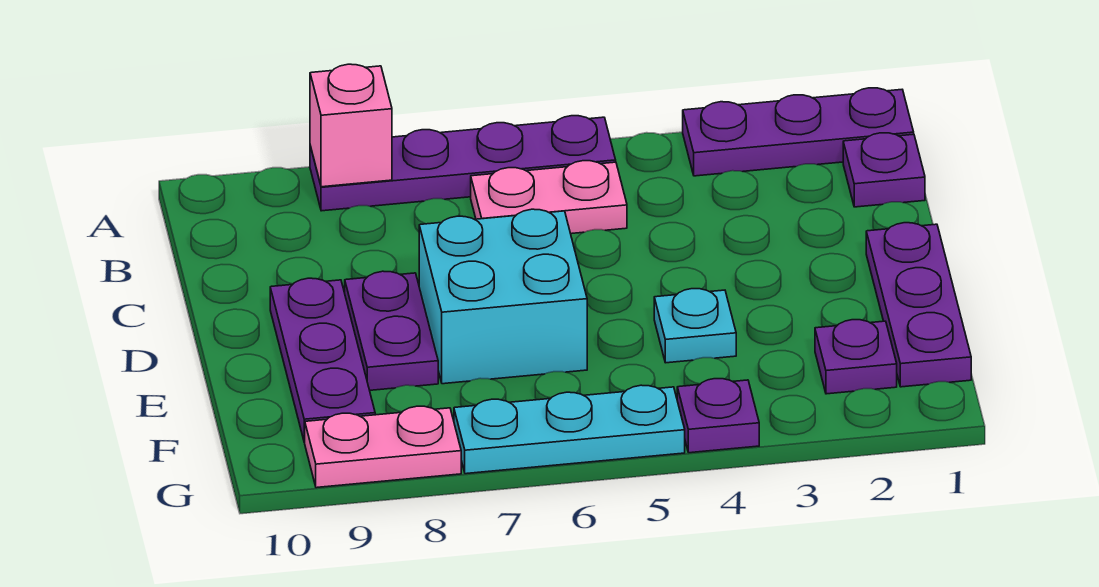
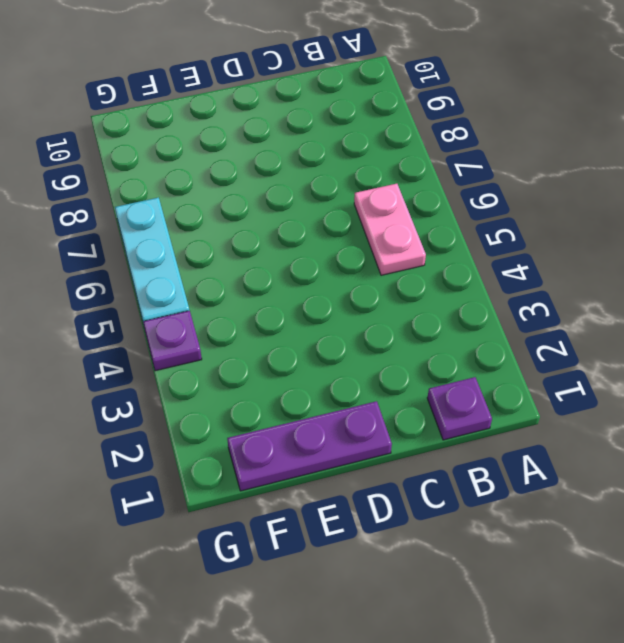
none -> purple 1x3 plate [683,88,914,176]
none -> purple 1x4 plate [310,116,616,211]
none -> cyan 2x2 brick [419,209,587,384]

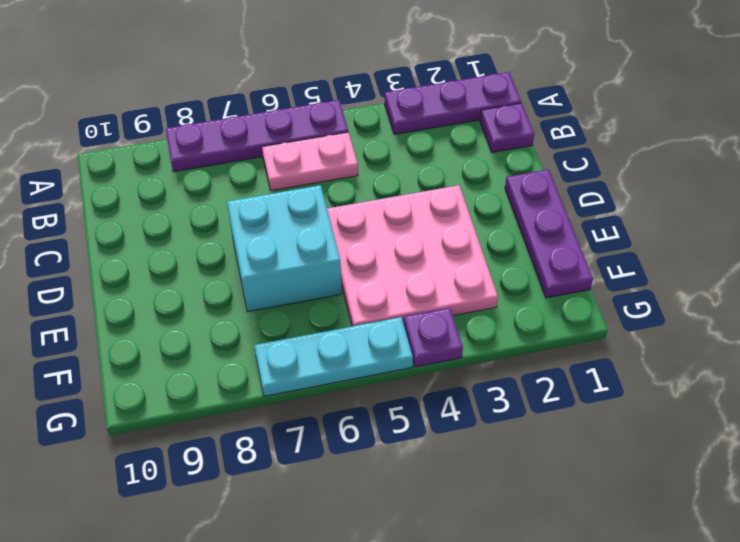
pink 3x3 plate [327,185,498,326] -> cyan 1x1 plate [654,289,736,363]
none -> purple 1x2 plate [345,271,438,390]
none -> purple 1x3 plate [270,278,375,442]
none -> purple 1x1 plate [815,320,897,394]

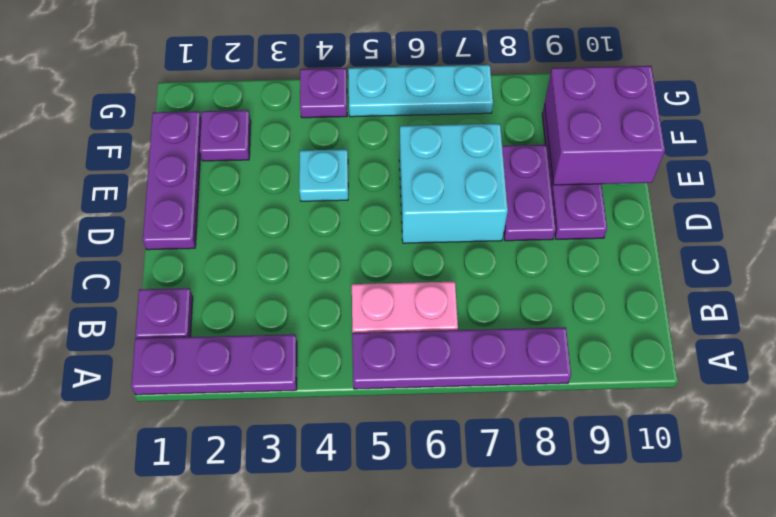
purple 2x2 brick [545,66,665,185] -> none
none -> pink 1x2 plate [304,406,461,488]
none -> pink 1x1 brick [310,64,392,187]

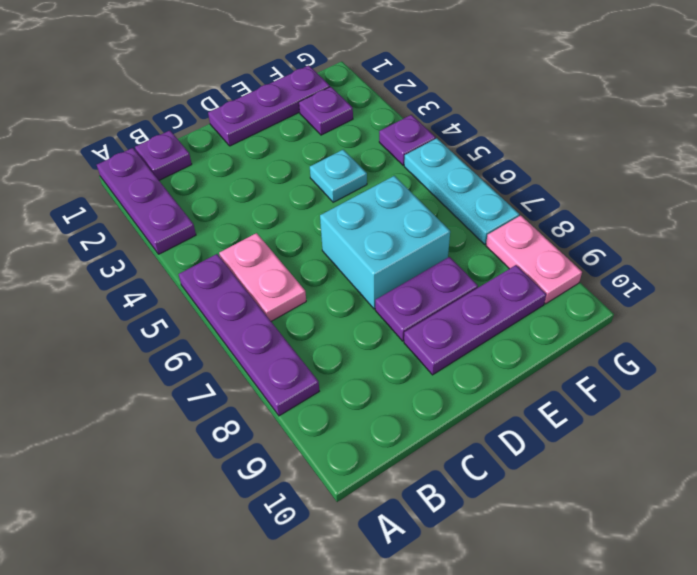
none -> pink 1x1 brick [310,64,392,187]

